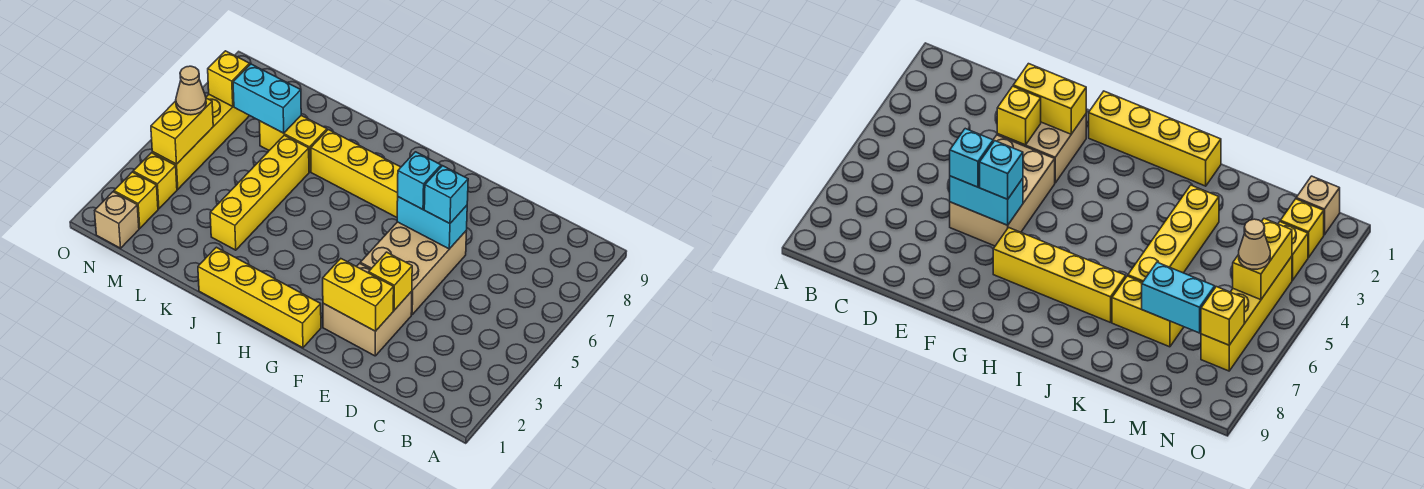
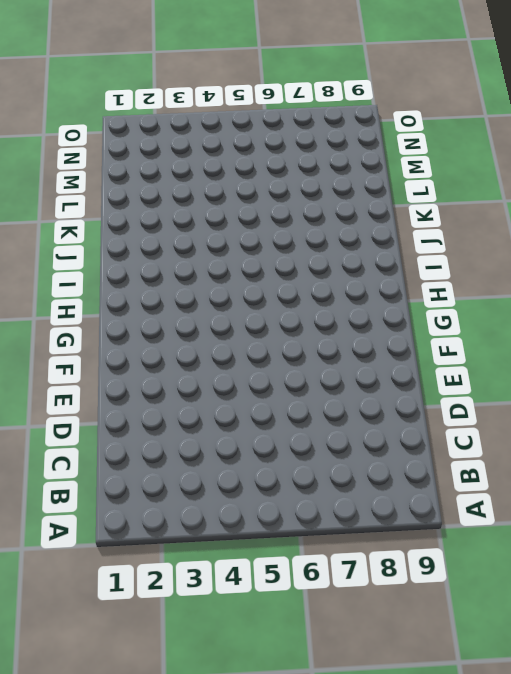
none -> tan 2x2 brick [323,263,412,356]
none -> tan 2x3 brick [360,222,466,314]
none -> yellow 1x4 brick [198,247,321,348]

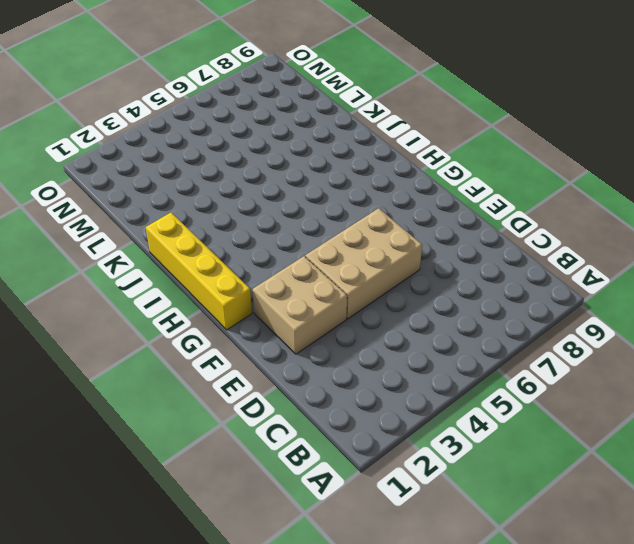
none -> yellow 1x4 brick [311,130,401,217]
none -> yellow 1x4 brick [210,135,309,250]
none -> yellow 1x2 brick [259,116,327,172]

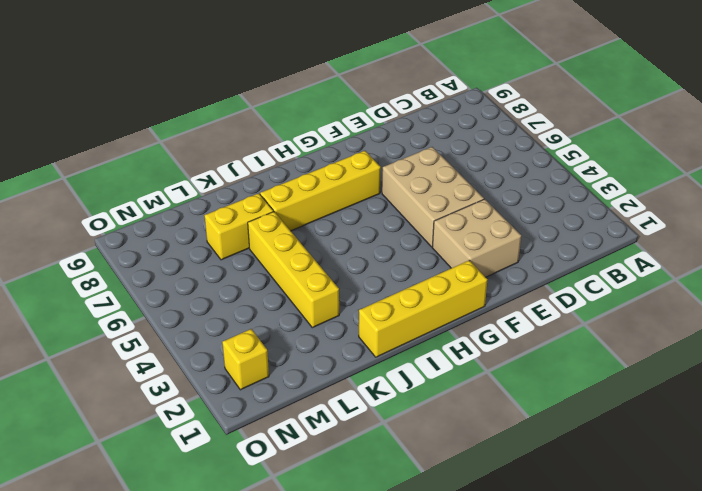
none -> tan 1x1 brick [95,192,139,248]
none -> yellow 1x1 brick [133,153,177,209]
none -> yellow 1x4 brick [152,95,249,189]

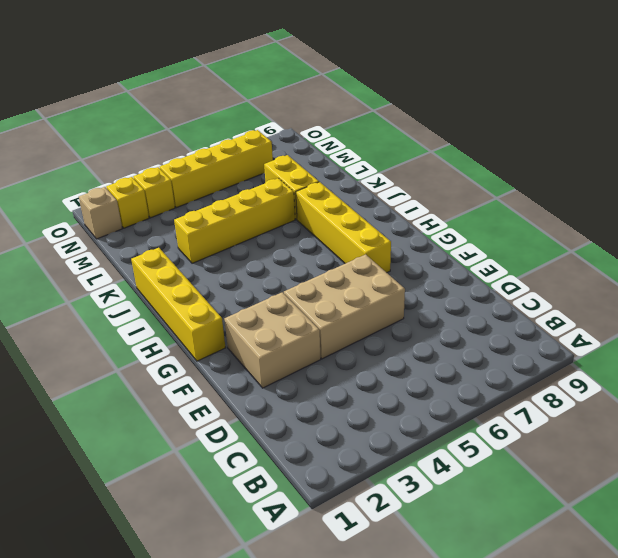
none -> yellow 1x2 brick [323,259,394,331]
none -> yellow 1x1 brick [369,252,412,310]
none -> cyan 1x2 brick [397,197,467,249]

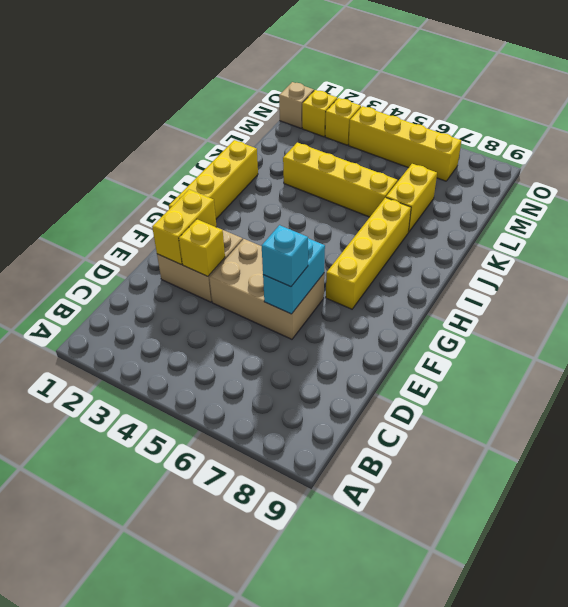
none -> cyan 1x2 brick [233,64,301,133]
none -> yellow 1x2 brick [151,98,213,164]
none -> yellow 1x1 brick [208,51,250,106]

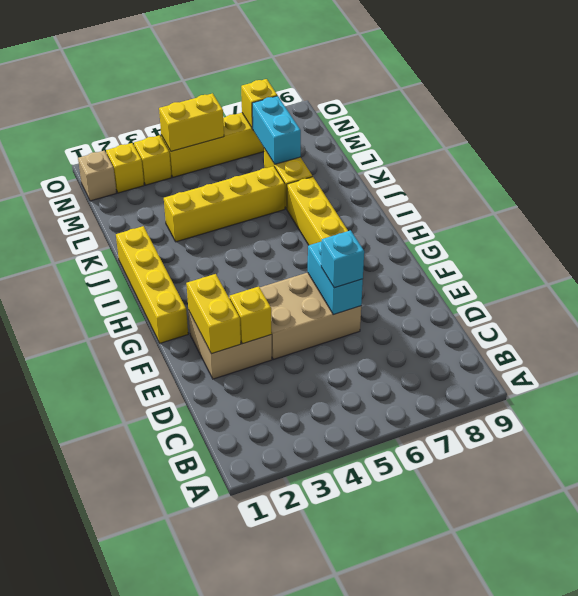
none -> cyan 1x1 brick [398,152,441,209]
none -> tan 1x1 cone [176,66,206,115]

